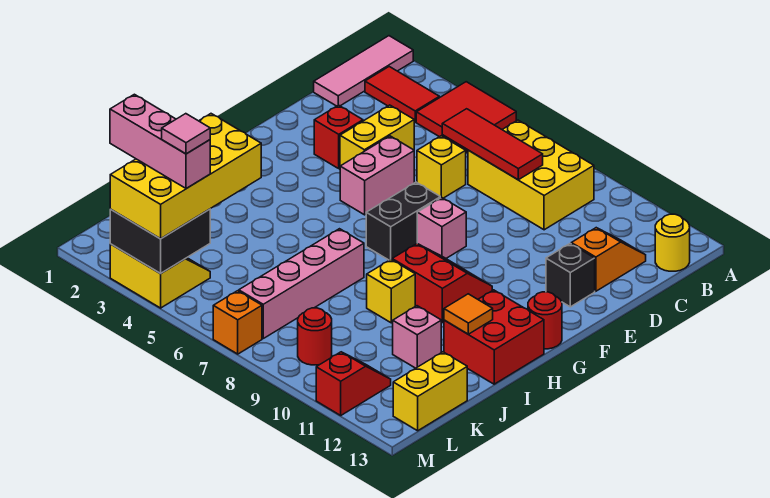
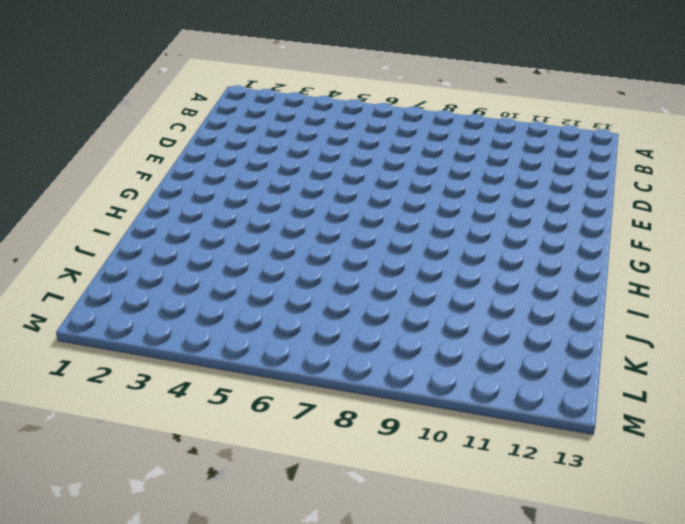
none -> pink 1x3 tile [314,36,413,106]
none -> red 2x2 tile [416,82,516,153]
none -> red 1x2 tile [365,67,439,122]
none -> yellow 2x3 brick [468,120,594,230]

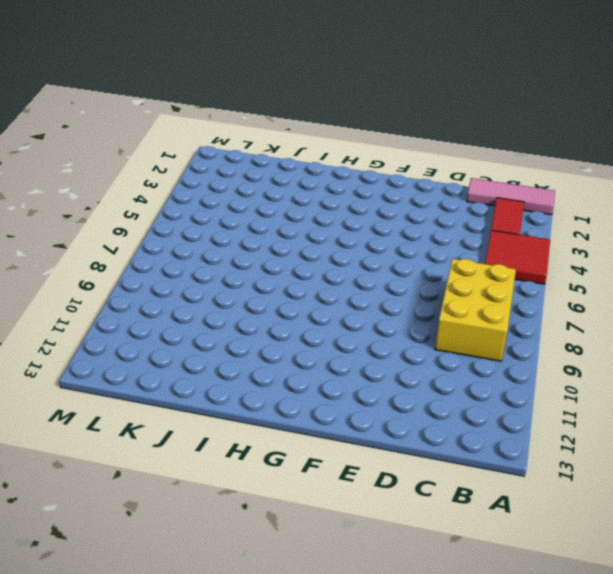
none -> yellow 1x1 round brick [655,214,690,271]
none -> orange 1x2 slope [571,228,646,291]
none -> yellow 1x2 brick [340,105,414,166]
none -> yellow 1x1 brick [417,136,466,198]

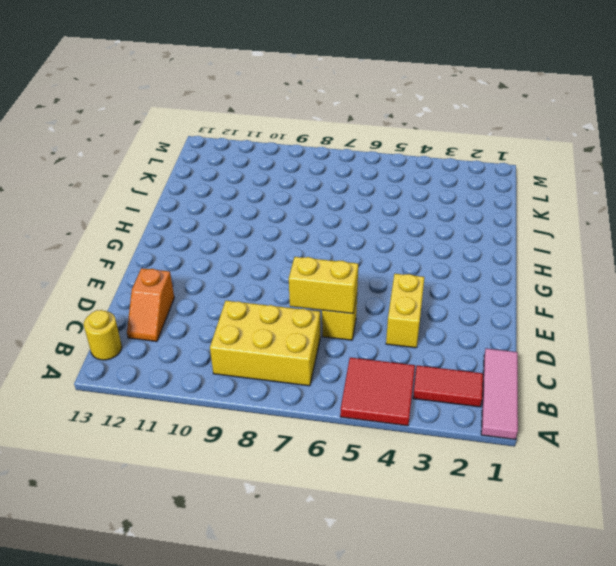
yellow 1x2 brick [289,257,358,313] -> yellow 1x2 brick turned to [393,352,467,431]
none -> red 1x1 brick [314,105,363,168]
none -> pink 1x2 brick [340,136,414,215]
none -> black 1x1 brick [546,244,595,307]
none -> black 1x2 brick [366,182,440,260]

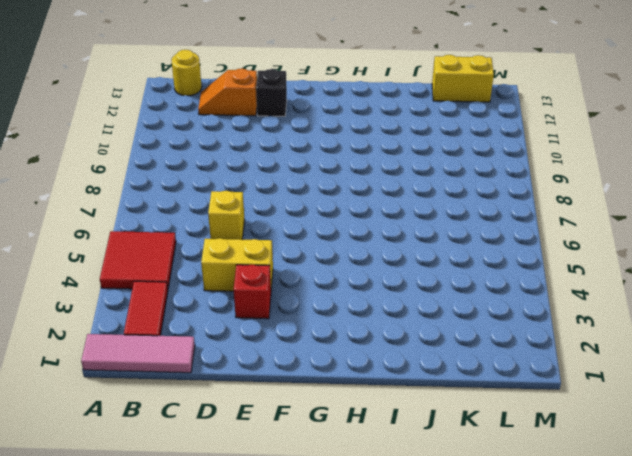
none -> yellow 2x3 brick [468,120,594,230]
none -> pink 1x2 brick [340,136,414,215]
none -> black 1x2 brick [366,182,440,260]
none -> pink 1x1 brick [417,197,466,258]

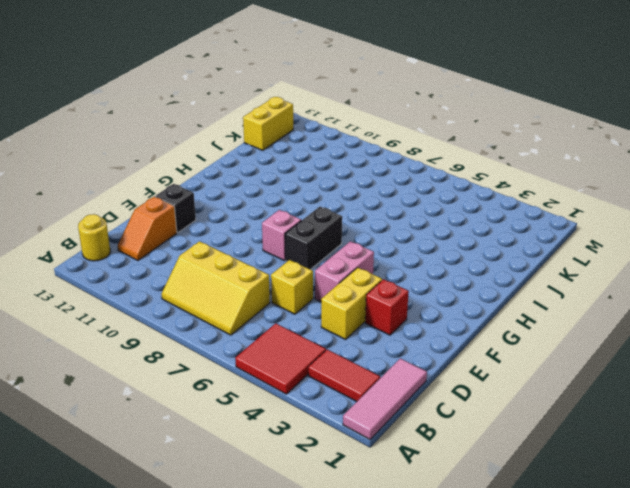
yellow 2x3 slope [161,241,270,335] -> yellow 2x3 brick [468,120,594,230]
none -> red 2x2 slope [392,244,492,323]
none -> red 1x1 round brick [528,292,562,349]
none -> red 2x2 brick [444,290,544,384]
none -> pink 1x4 brick [239,229,364,338]

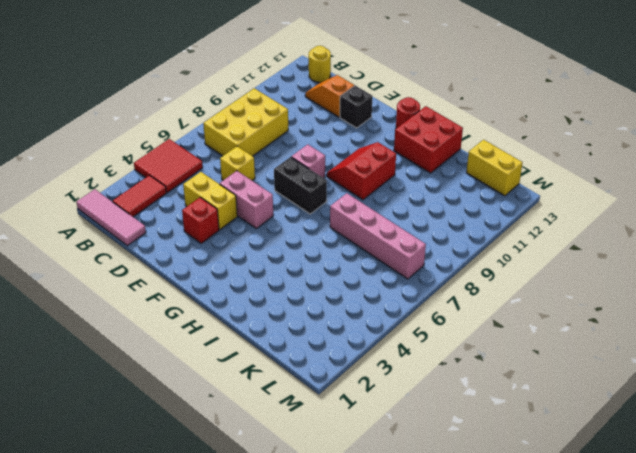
none -> yellow 1x1 brick [367,260,415,323]
none -> pink 1x1 brick [393,306,441,368]
none -> yellow 2x2 slope [110,244,210,308]
none -> red 1x1 round brick [298,308,332,365]

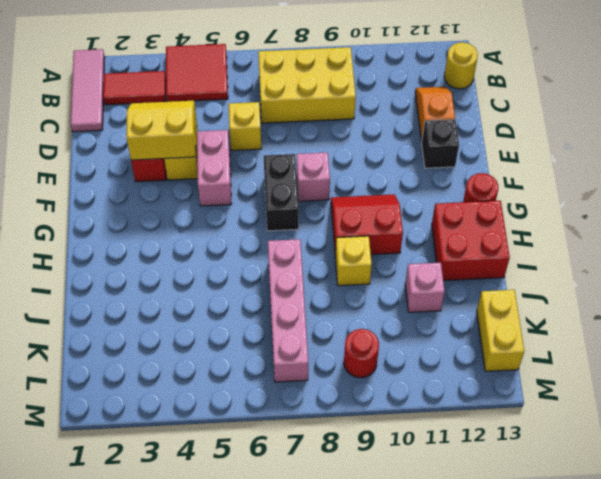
yellow 2x2 slope [126,101,196,160] -> yellow 2x2 slope moved to [110,244,210,308]
none -> red 1x2 slope [316,352,391,415]
none -> orange 1x1 brick [213,291,262,354]
none -> red 1x3 tile [442,109,543,180]
none -> orange 1x1 tile [444,294,493,334]

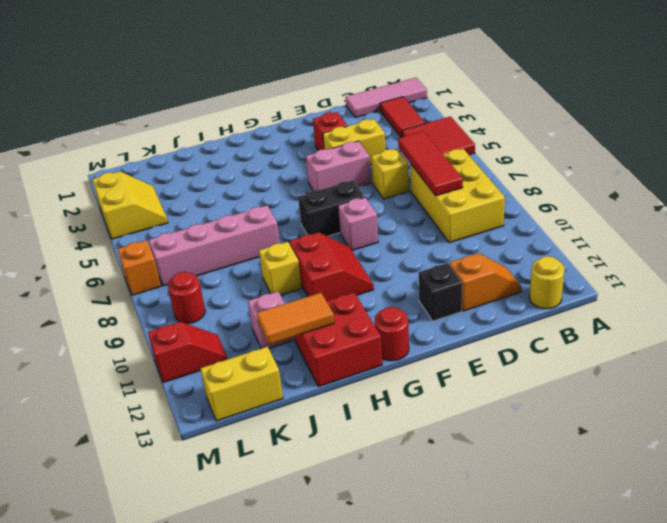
orange 1x2 tile [257,293,334,344] -> orange 1x1 tile [444,294,493,334]
none -> black 2x2 brick [110,209,210,274]
none -> yellow 2x4 brick [110,114,261,239]
none -> pink 1x3 brick [110,94,210,189]
none -> pink 1x1 tile [162,114,210,154]

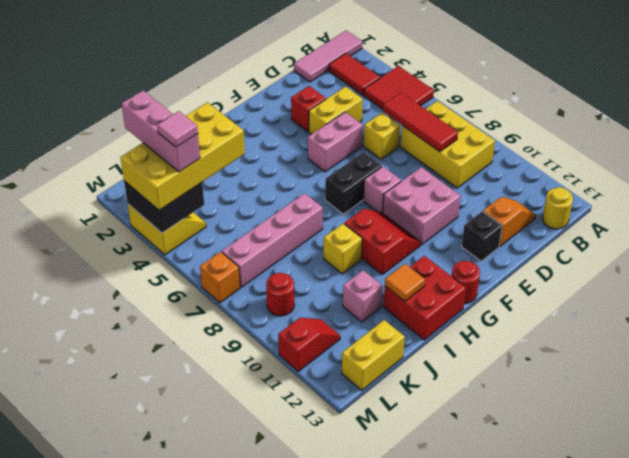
pink 2x2 brick [383,167,460,245] -> none

